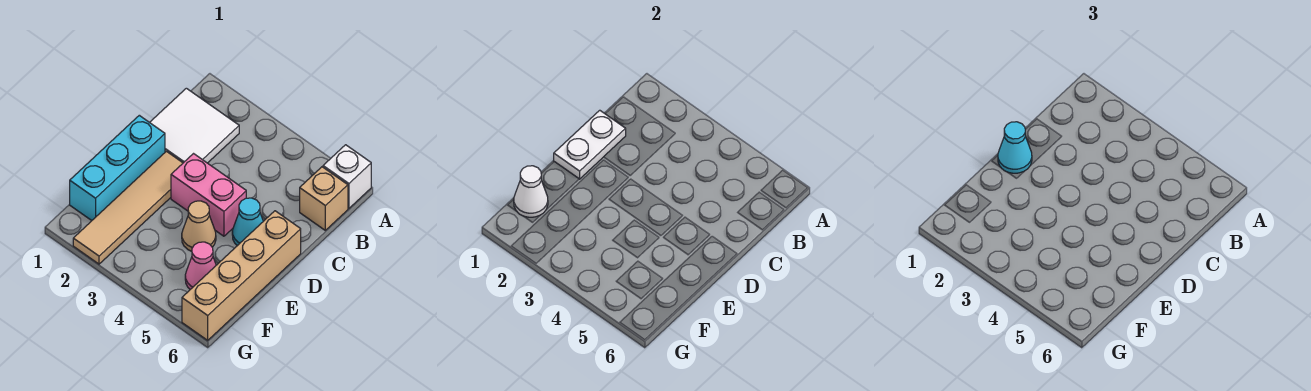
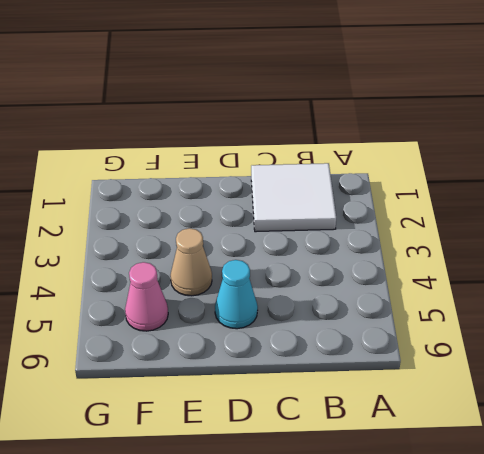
none -> white 1x1 brick [323,145,371,208]
none -> tan 1x1 brick [300,167,348,230]
none -> cyan 1x3 brick [70,115,165,221]

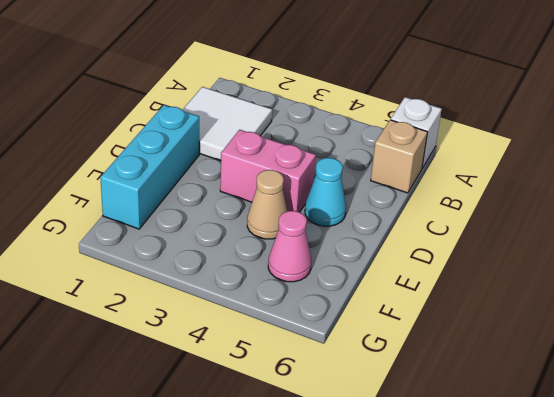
none -> tan 1x4 tile [73,151,183,264]
none -> tan 1x4 brick [182,211,301,340]
none -> white 1x2 plate [554,110,626,179]

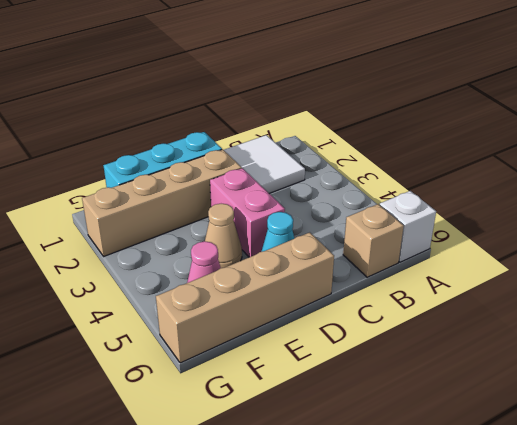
tan 1x4 brick [82,149,242,256] -> tan 1x4 tile [73,151,183,264]
none -> white 1x2 plate [554,110,626,179]
none -> white 1x1 cone [514,166,548,217]
none -> cyan 1x1 cone [998,122,1032,173]

